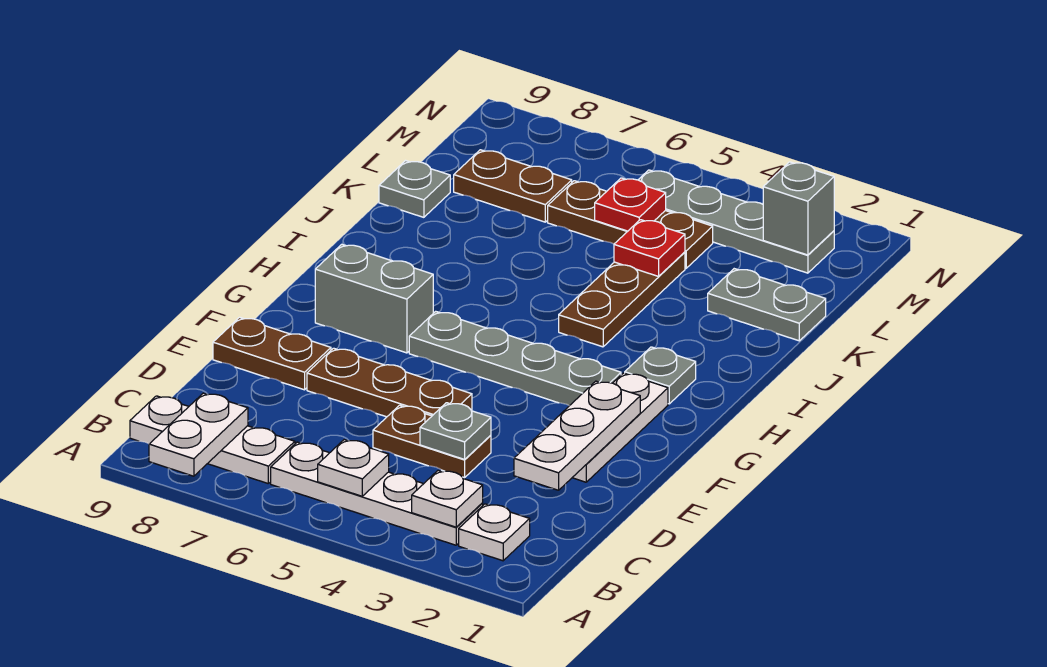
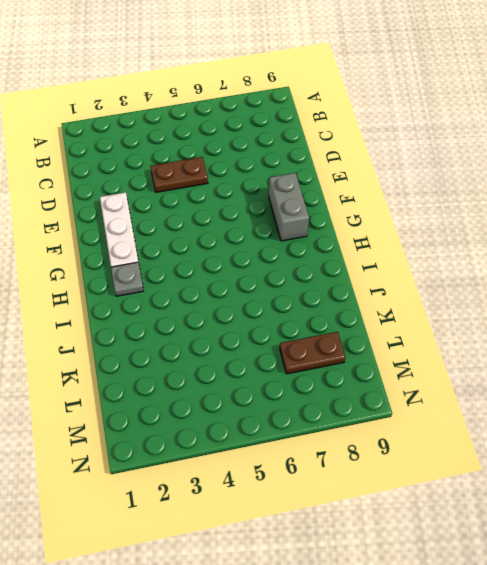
grey 1x2 brick [269,173,309,241] -> grey 1x2 brick turned to [315,244,433,353]
none -> white 1x1 plate [459,504,530,561]
none -> white 1x4 plate [271,442,483,545]
none -> white 1x3 plate [130,396,295,483]

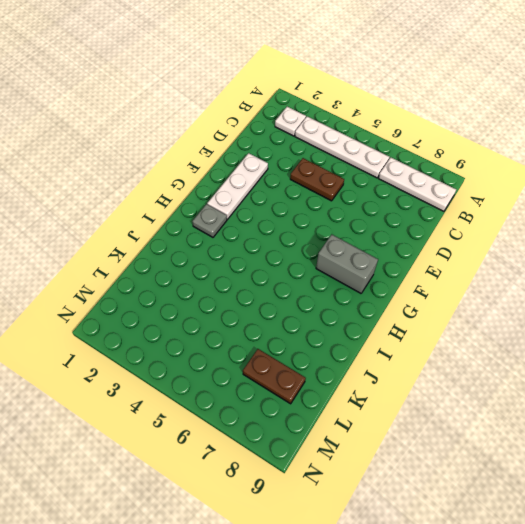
none -> brown 1x3 plate [307,348,472,417]
none -> brown 1x2 plate [213,317,331,390]
none -> grey 1x4 plate [409,311,621,406]

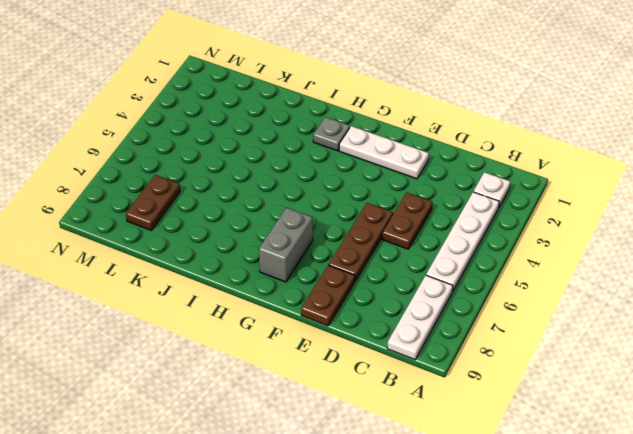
none -> grey 1x4 plate [409,311,621,406]
none -> brown 1x3 plate [559,252,685,347]
none -> grey 1x2 plate [708,269,826,341]

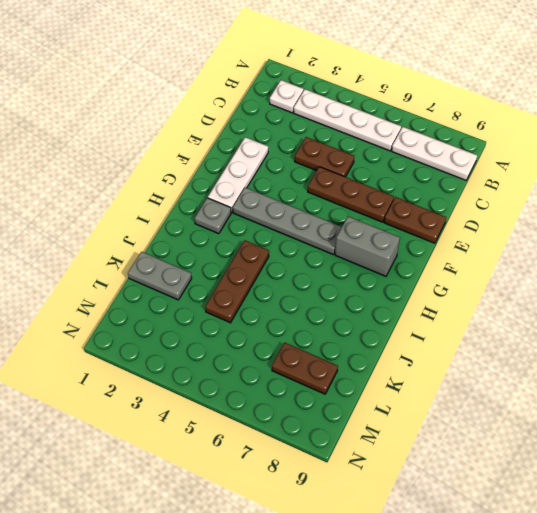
none -> grey 1x1 plate [379,161,450,217]
none -> brown 1x3 plate [548,181,713,268]
none -> grey 1x4 plate [638,170,834,273]

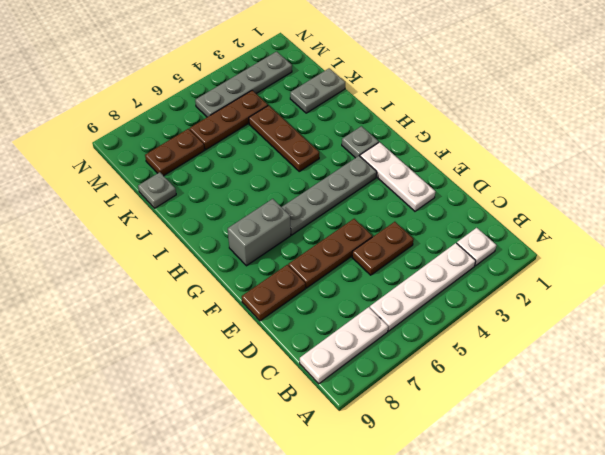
none -> white 1x2 plate [149,393,248,476]
none -> white 1x1 plate [412,470,483,527]
none -> white 1x1 plate [318,440,389,496]

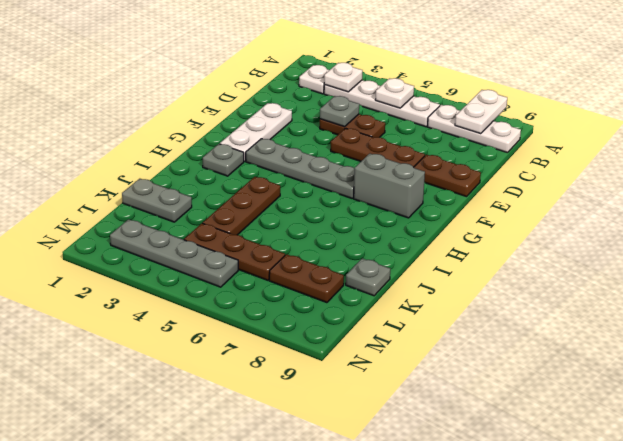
none -> white 1x3 plate [514,381,640,490]
none -> red 1x1 plate [614,220,685,276]
none -> red 1x1 plate [595,178,666,231]

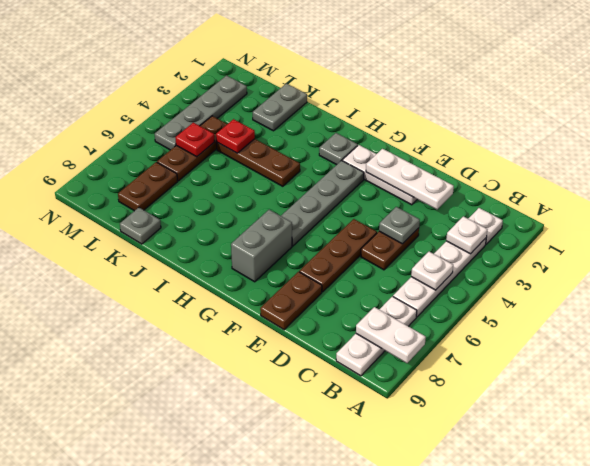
none -> grey 1x1 brick [763,162,834,255]

